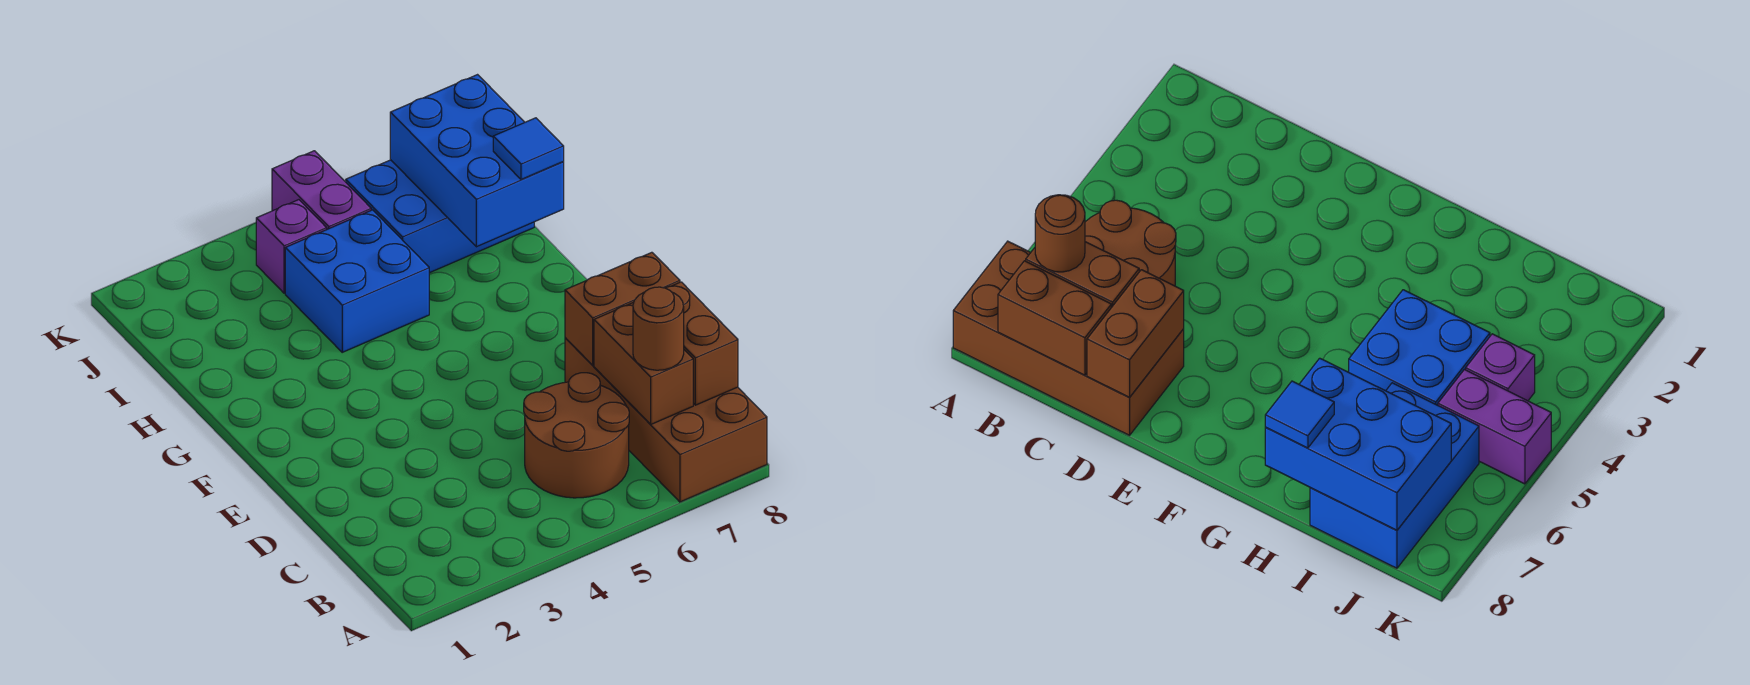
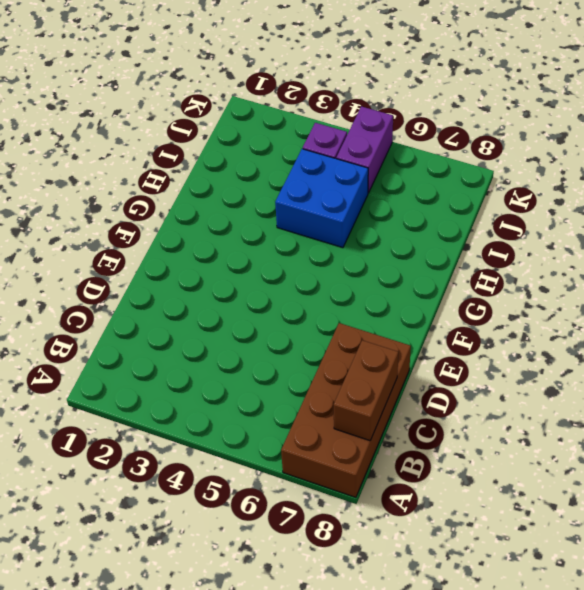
none -> brown 2x2 round brick [524,373,629,498]
none -> blue 2x3 brick [346,160,534,273]
none -> brown 1x2 brick [594,302,693,424]

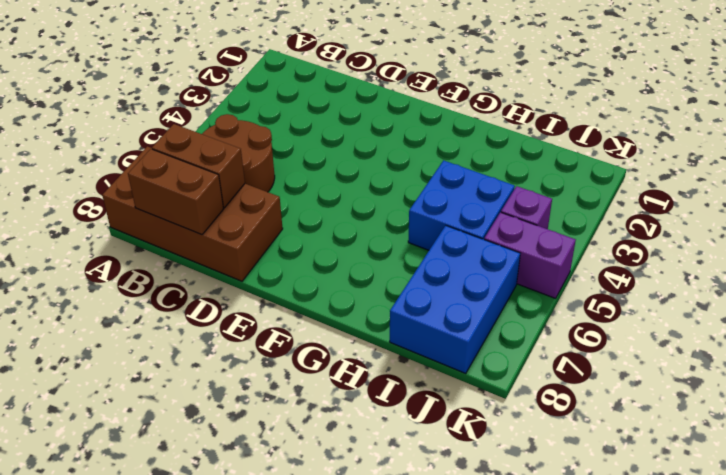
none -> brown 1x2 brick [565,252,680,365]
none -> blue 2x3 brick [390,75,564,247]
none -> brown 1x1 round brick [633,287,684,370]

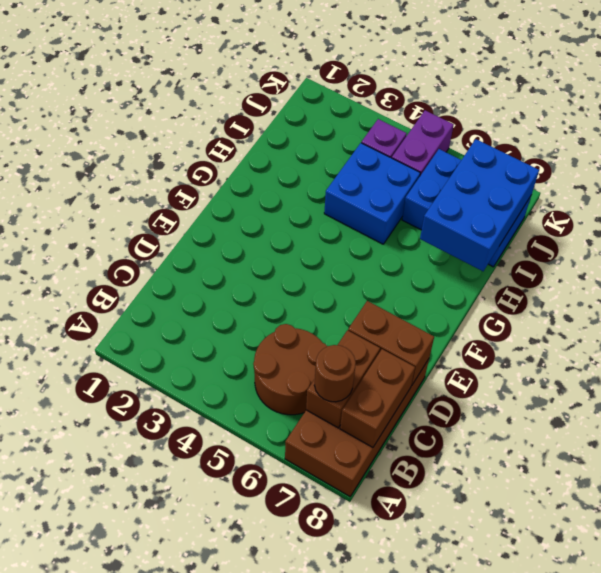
none -> blue 1x1 tile [493,118,564,180]

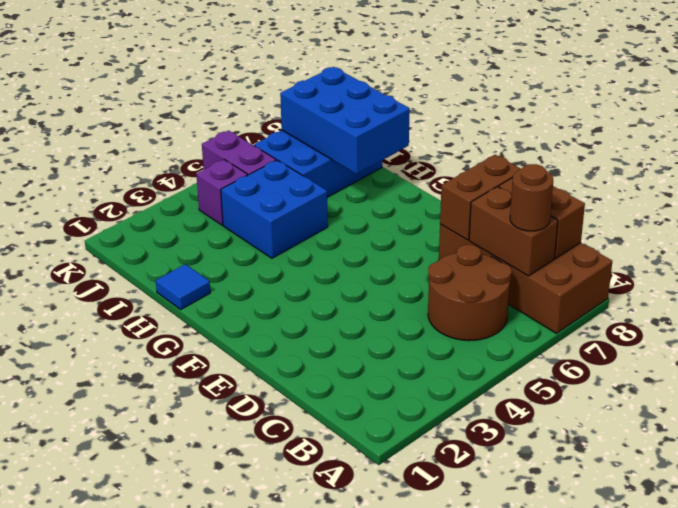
blue 1x1 tile [156,264,210,309] -> blue 1x1 tile moved to [493,118,564,180]

